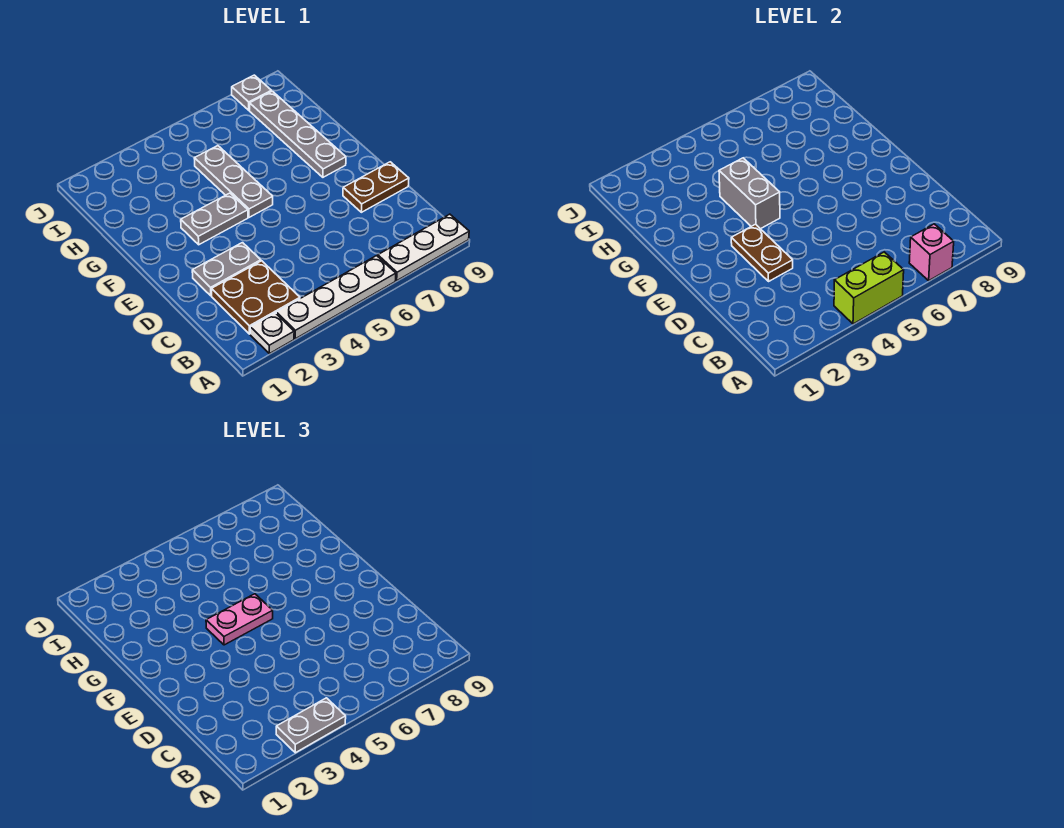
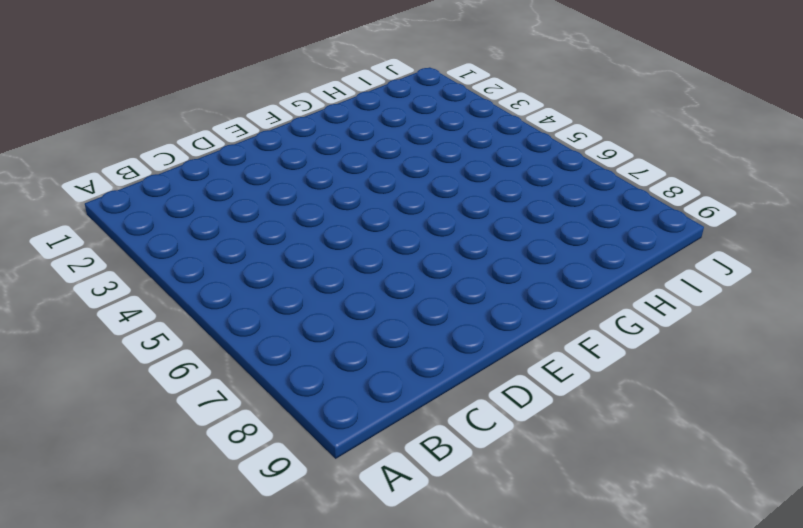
none -> white 1x1 plate [250,313,294,354]
none -> white 1x4 plate [276,256,396,339]
none -> white 1x3 plate [378,214,469,281]

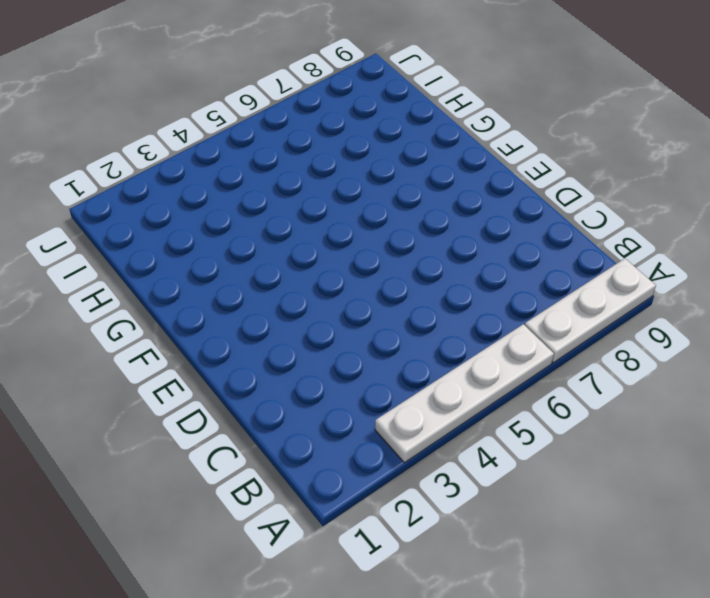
none -> white 1x1 plate [250,313,294,354]
none -> brown 2x2 plate [211,261,300,334]
none -> grey 1x2 plate [192,243,261,296]

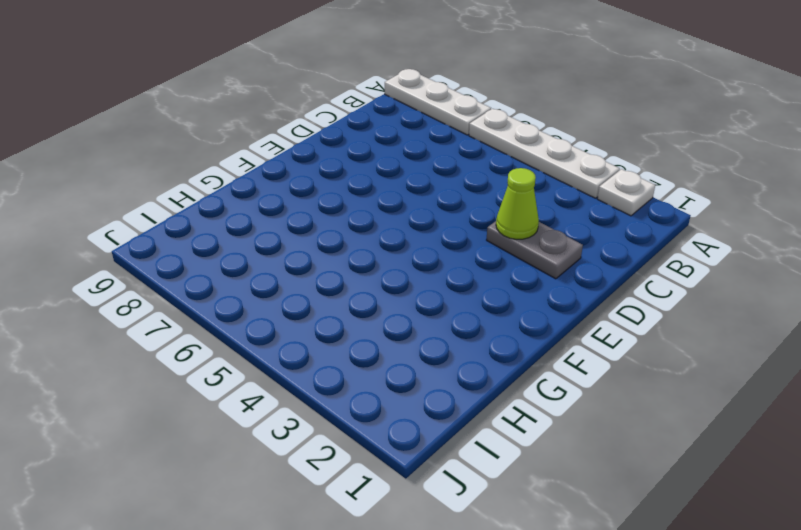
lime 1x1 cone [496,168,539,239] -> brown 1x2 plate [731,224,793,281]
none -> brown 2x2 plate [211,261,300,334]
none -> brown 1x2 plate [343,162,409,212]
none -> grey 1x2 plate [181,193,248,245]

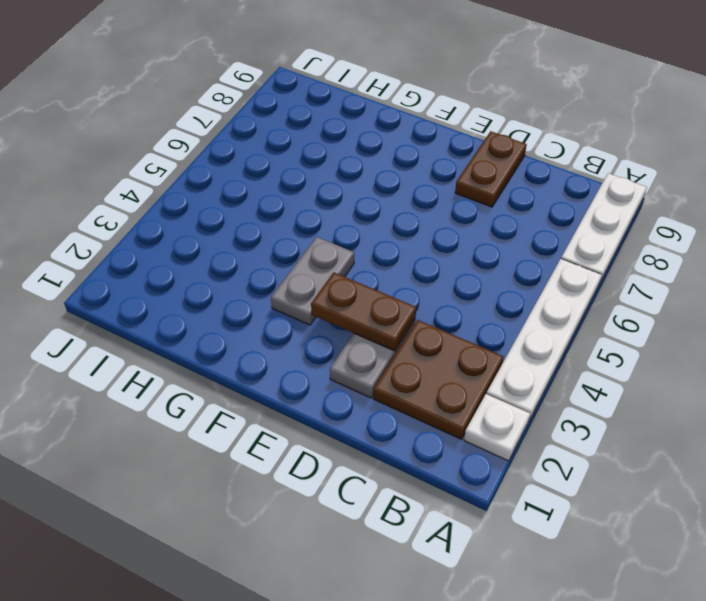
none -> grey 1x3 plate [194,146,273,217]
none -> grey 1x4 plate [250,91,346,177]
none -> grey 1x1 plate [232,75,271,110]

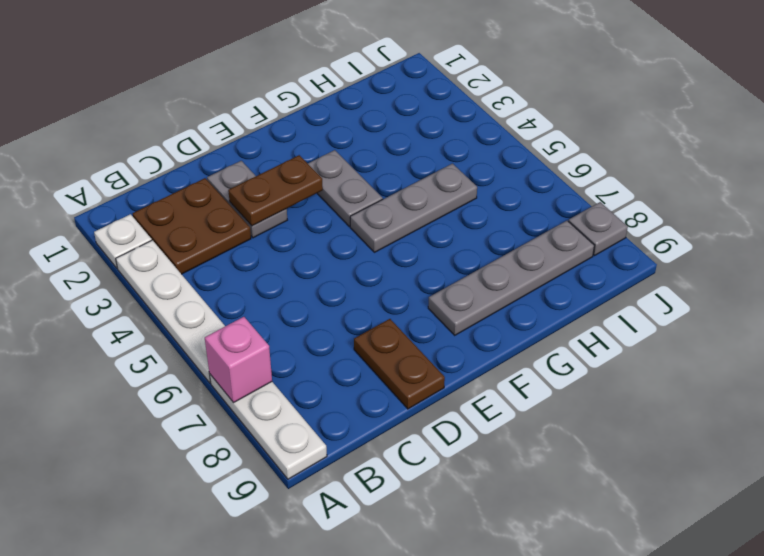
none -> lime 1x2 brick [834,252,904,324]
none -> grey 1x2 brick [719,158,780,229]
none -> grey 1x2 plate [276,698,346,753]

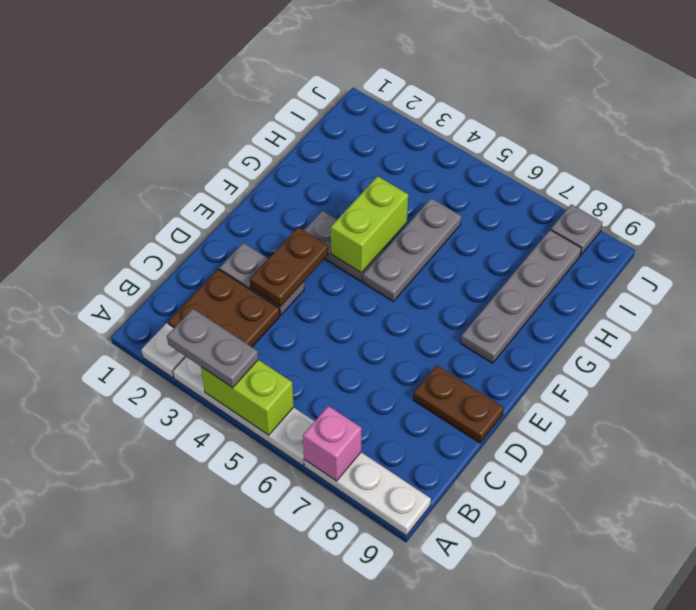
lime 1x2 brick [331,176,408,273] -> grey 1x2 brick [719,158,780,229]
none -> pink 1x2 plate [206,594,273,645]

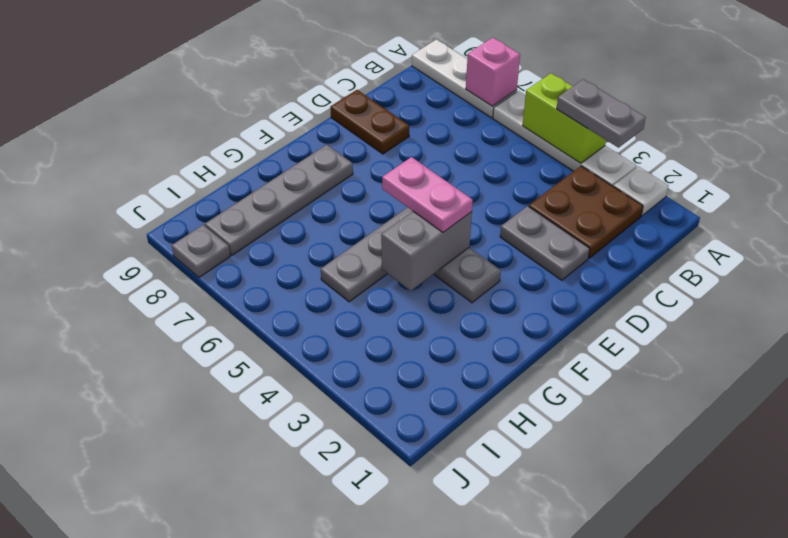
none -> brown 1x2 plate [731,224,793,281]

